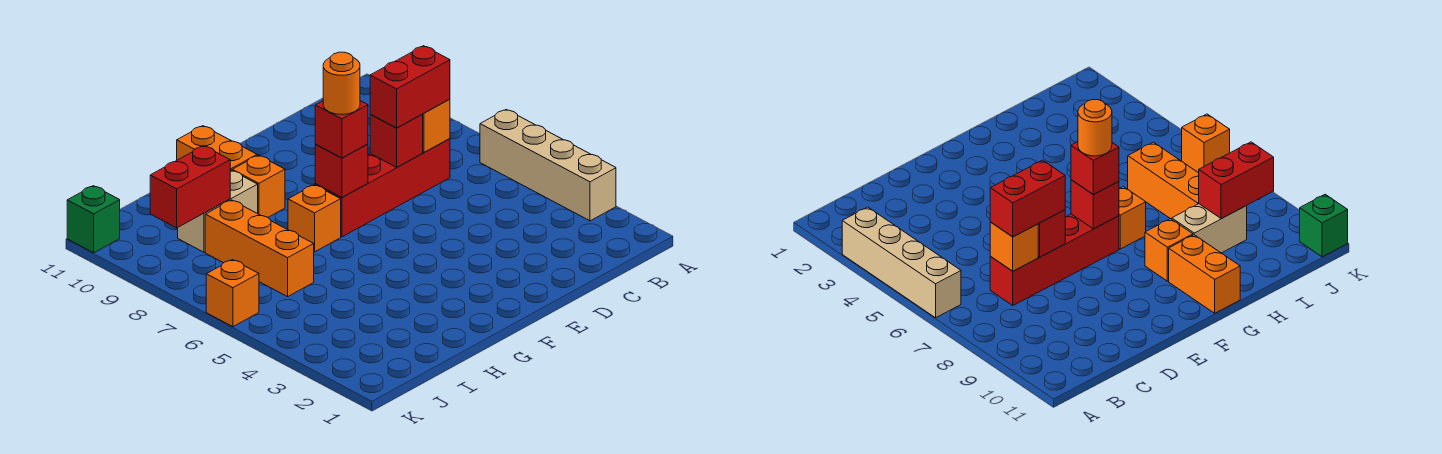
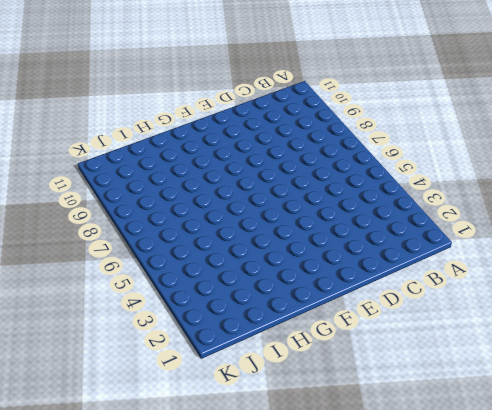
none -> tan 1x4 brick [480,110,616,221]
none -> red 1x4 brick [315,139,450,237]
none -> orange 1x1 brick [288,185,341,252]

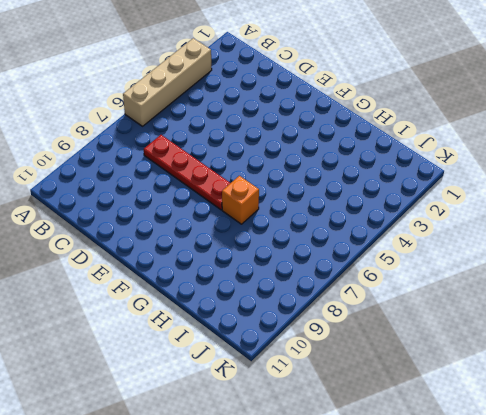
red 1x4 plate [144,135,230,210] -> red 1x4 brick [315,139,450,237]
none -> orange 1x1 brick [232,155,285,217]
none -> orange 1x2 brick [177,126,257,170]
none -> tan 1x2 brick [178,170,258,252]

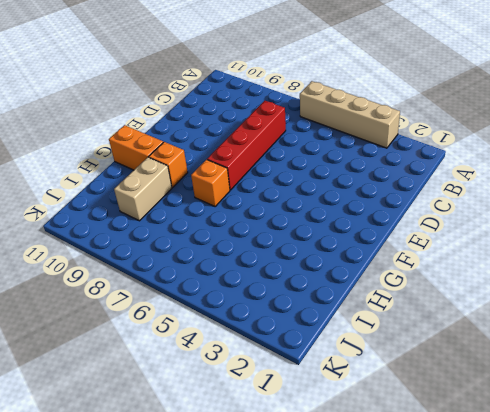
none -> orange 1x3 brick [205,200,314,297]
none -> orange 1x1 brick [206,260,259,327]
none -> green 1x1 brick [67,186,120,253]

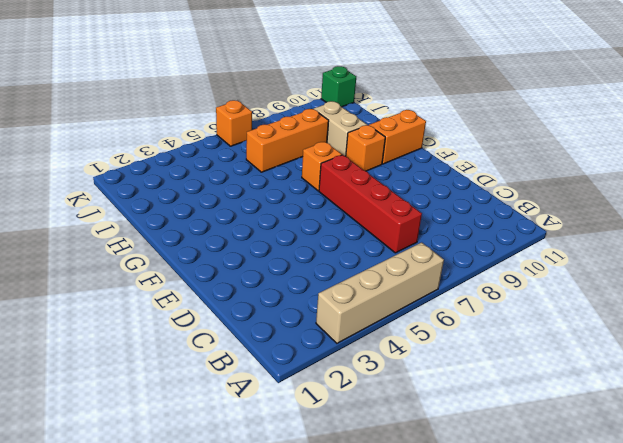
none -> orange 1x1 brick [423,99,450,152]
none -> red 1x1 brick [370,114,423,167]
none -> red 1x1 brick [315,144,368,198]

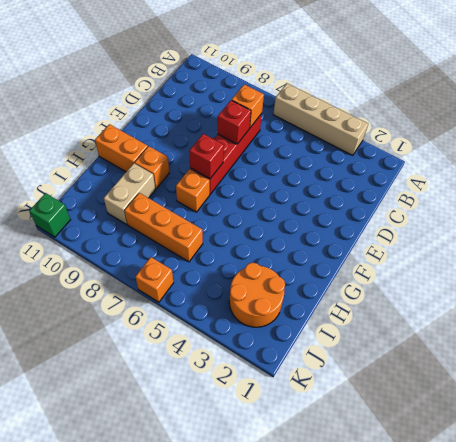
orange 2x2 round brick [229,263,285,327] -> none
none -> red 1x2 brick [150,146,230,228]
none -> red 1x2 brick [370,46,450,128]
none -> red 1x1 brick [315,101,368,158]

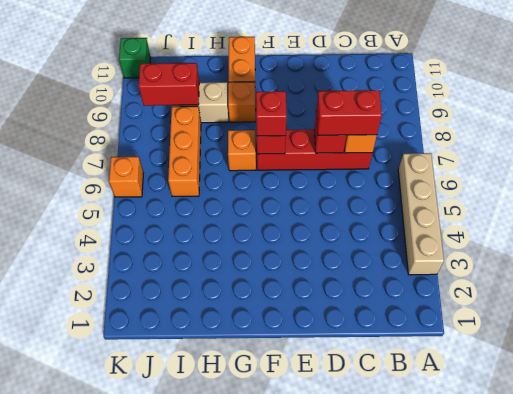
none -> orange 1x1 round brick [323,52,360,114]

